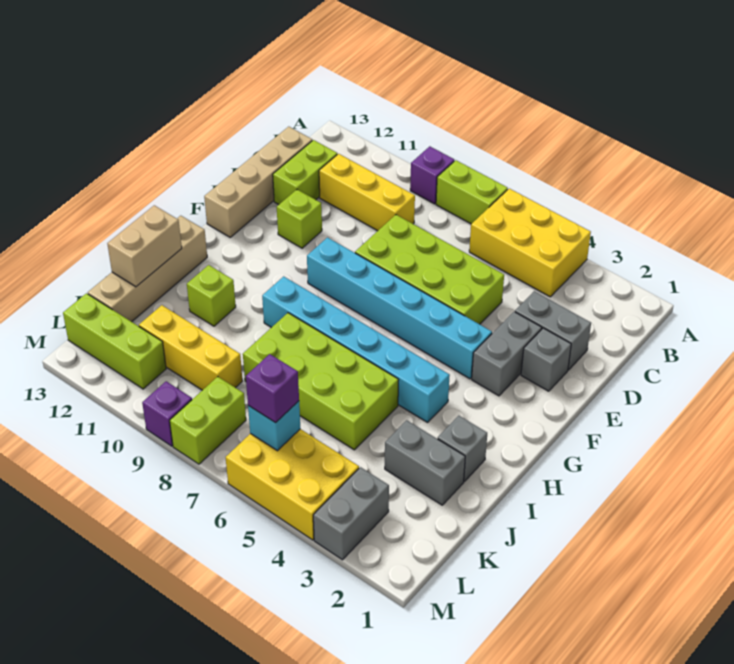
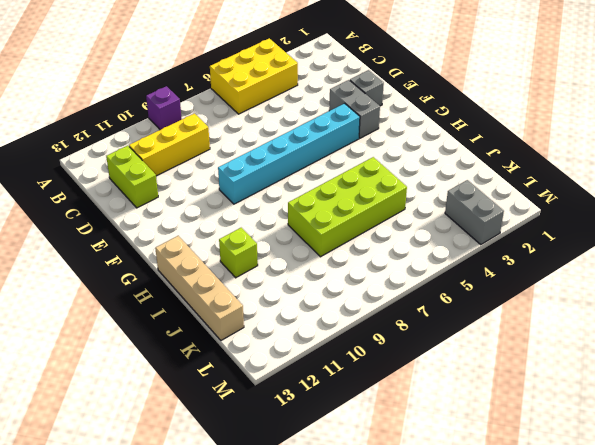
none -> lime 1x2 brick [436,160,508,224]
none -> tan 1x4 brick [204,127,312,237]
none -> grey 1x2 brick [515,291,591,370]

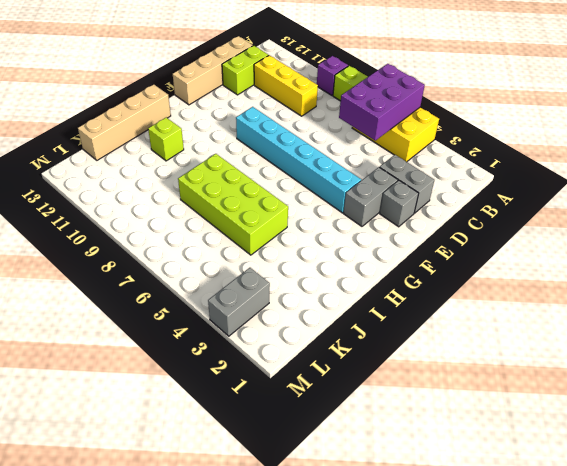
purple 2x3 brick [339,64,425,140] -> none
none -> lime 2x4 brick [355,215,504,324]
none -> lime 1x1 brick [277,190,322,248]
none -> cyan 1x6 brick [262,276,450,422]

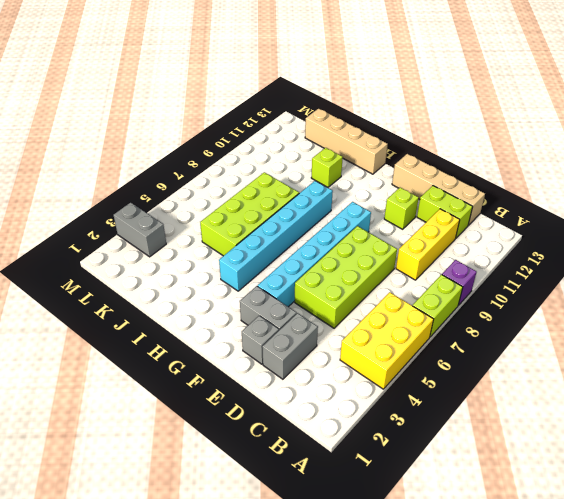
none -> grey 1x1 brick [438,416,487,482]
none -> grey 1x2 brick [385,420,465,505]
none -> yellow 1x3 brick [139,305,242,390]

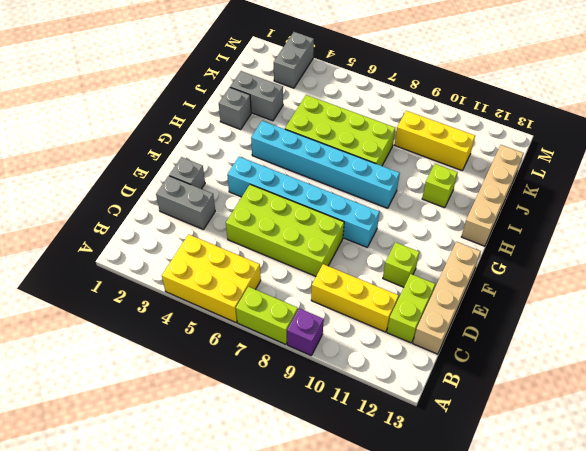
none -> grey 1x2 brick [472,312,542,396]
none -> yellow 2x3 brick [226,429,359,540]
none -> lime 1x2 brick [170,377,246,464]

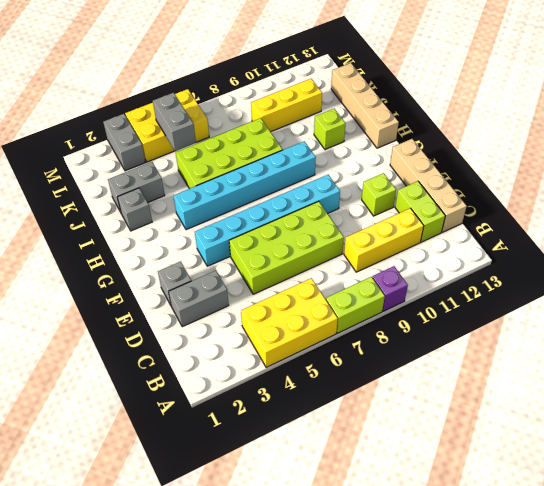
grey 1x2 brick [153,93,196,151] -> grey 1x2 brick moved to [472,312,542,396]
none -> lime 1x2 brick [170,377,246,464]
none -> lime 1x3 brick [63,293,166,389]
none -> purple 1x1 brick [142,381,192,446]

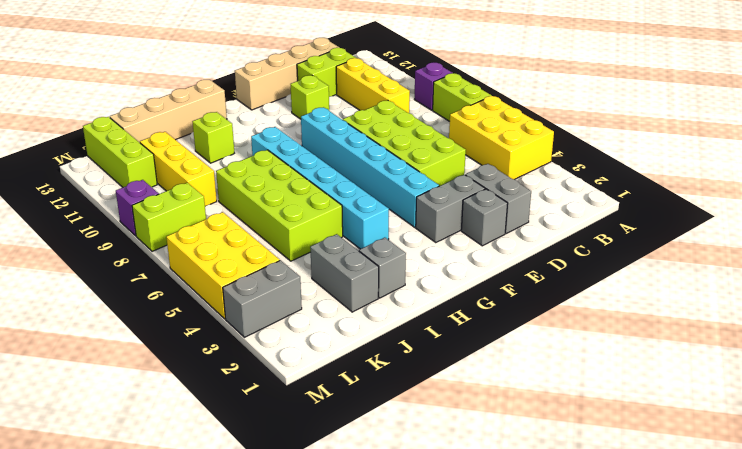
none -> tan 1x2 brick [107,205,182,287]
none -> cyan 1x1 brick [248,401,300,451]
none -> purple 1x1 brick [246,354,299,423]

